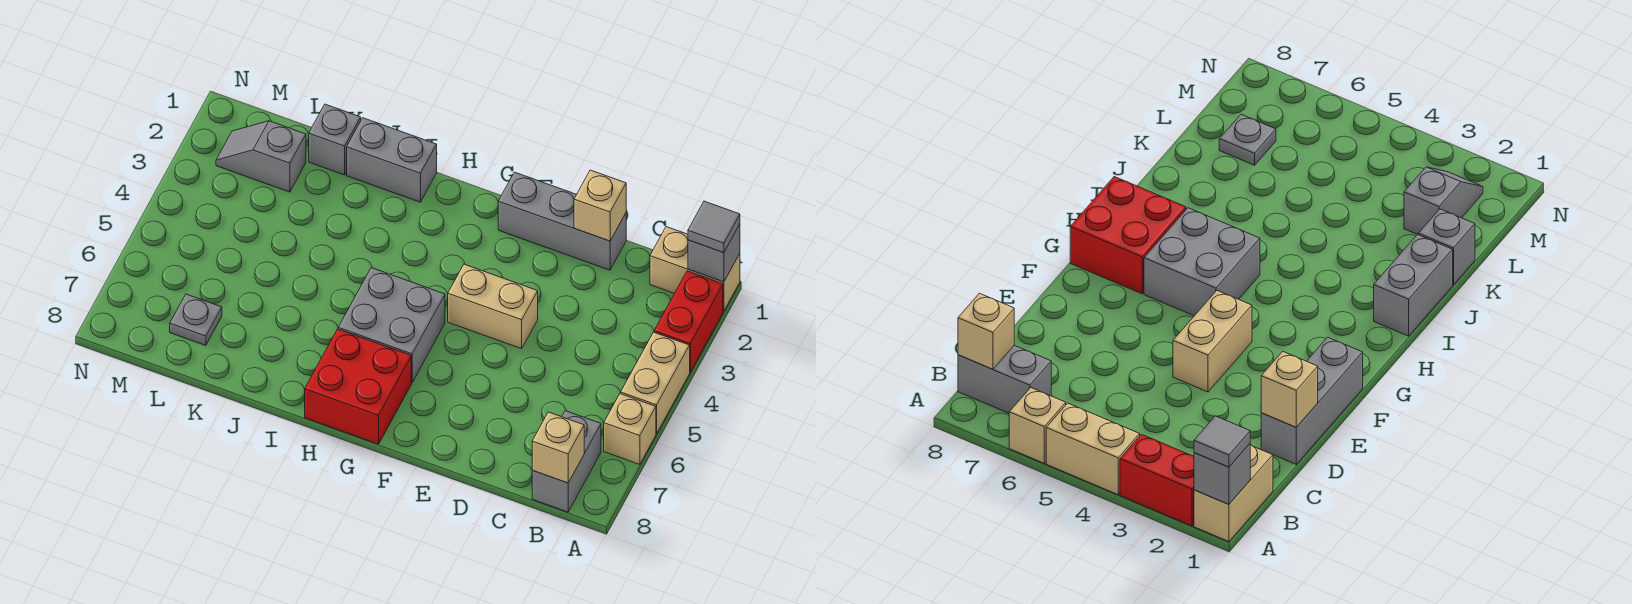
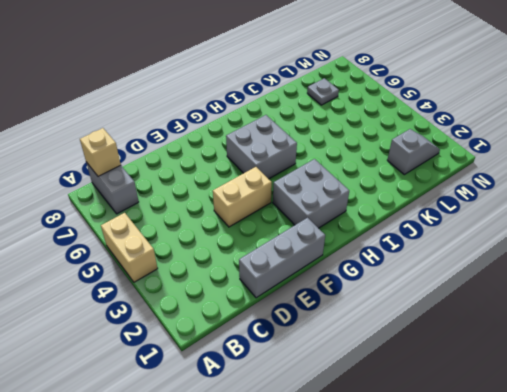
grey 2x2 brick [273,159,349,228] -> none
none -> tan 1x2 brick [650,227,740,311]
none -> red 1x2 brick [654,271,723,372]
none -> tan 1x1 brick [604,394,656,464]

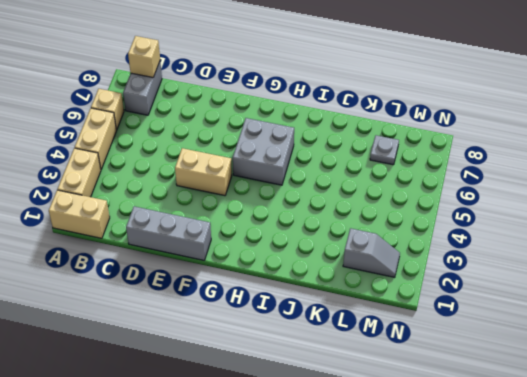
tan 1x2 brick [58,148,101,197] -> red 1x2 brick [654,271,723,372]
none -> red 2x2 brick [305,329,411,444]
none -> grey 1x2 brick [347,118,437,202]
none -> grey 1x1 brick [309,104,361,175]

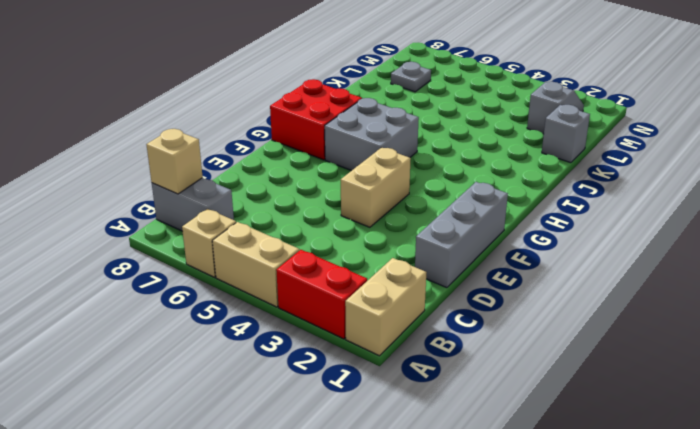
none -> grey 1x2 brick [347,118,437,202]
none -> grey 1x1 brick [688,224,740,282]
none -> tan 1x1 brick [574,170,626,241]

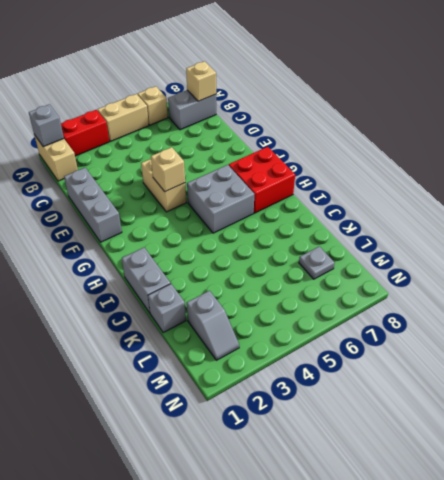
tan 1x1 brick [151,147,185,192] -> tan 1x1 brick moved to [574,170,626,241]
none -> grey 1x1 tile [688,201,740,253]

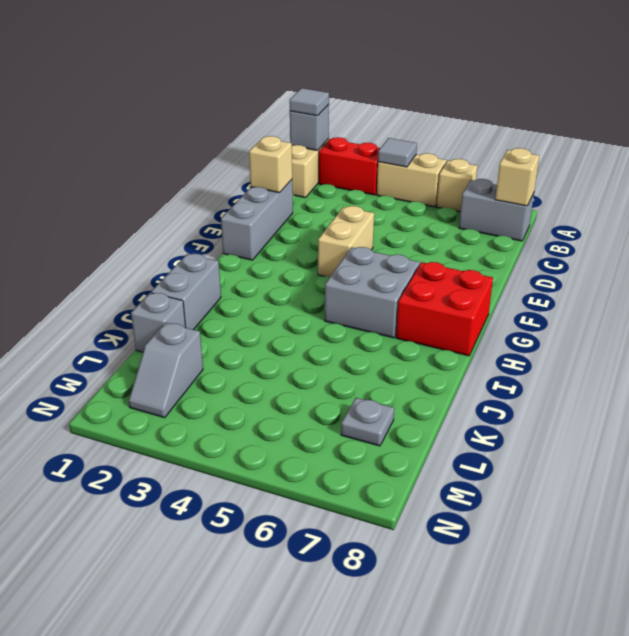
grey 1x1 tile [378,138,417,167] -> none

